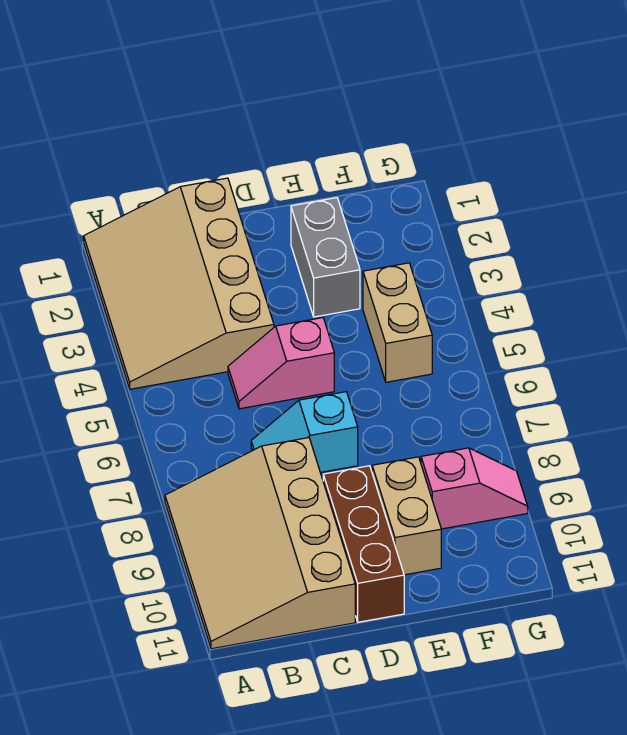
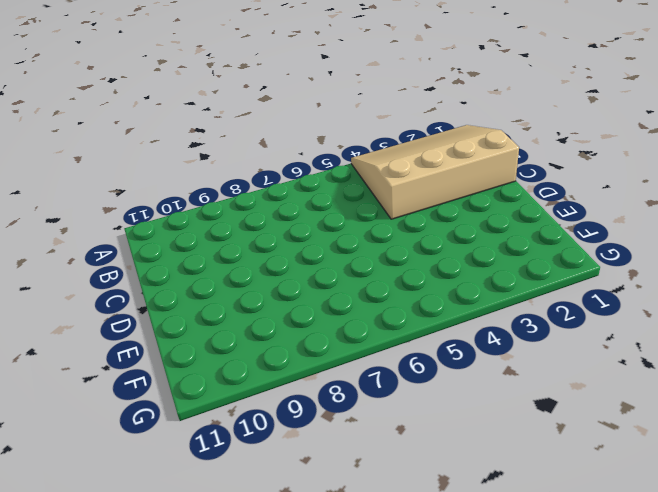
none -> tan 3x4 slope [165,438,355,649]
none -> pink 1x2 slope [228,318,334,409]

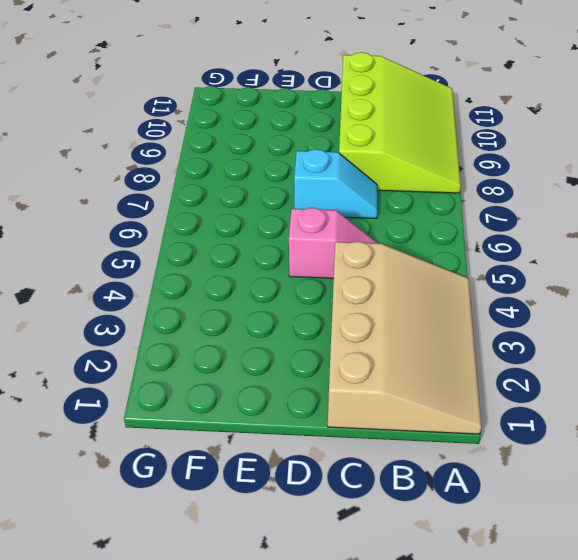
lime 3x4 slope [339,52,461,193] -> tan 3x4 slope [165,438,355,649]
none -> brown 1x3 brick [323,466,404,622]
none -> grey 1x2 brick [291,198,360,317]

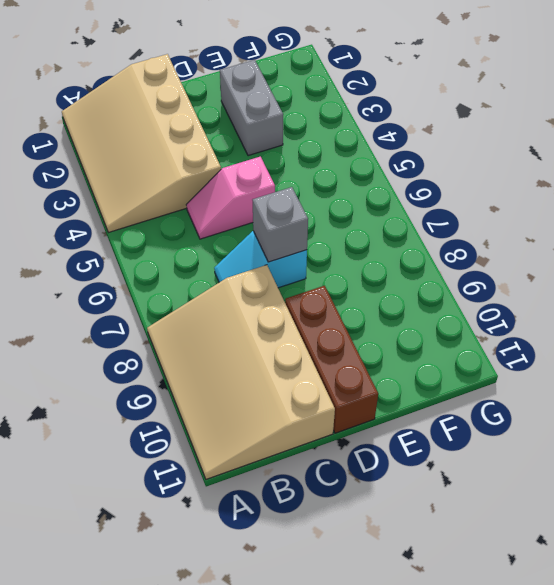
grey 1x1 brick [253,187,308,262] -> none
none -> tan 1x2 brick [372,457,441,575]
none -> tan 1x2 brick [363,263,432,382]

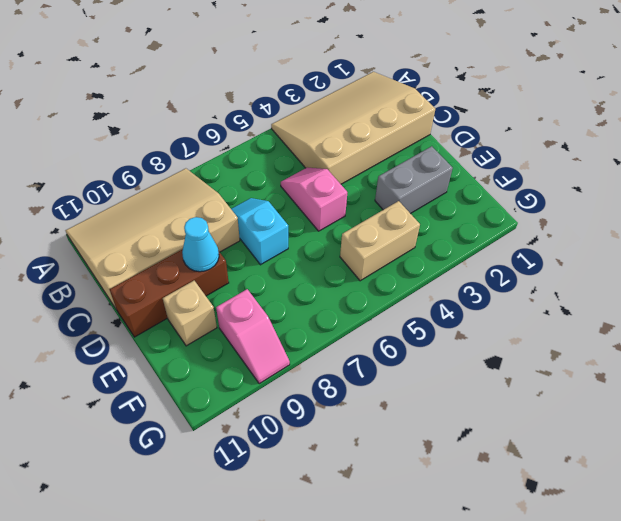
cyan 1x1 cone [182,217,219,272] -> none
tan 1x1 brick [163,281,217,346] -> tan 1x2 brick [372,457,441,575]

